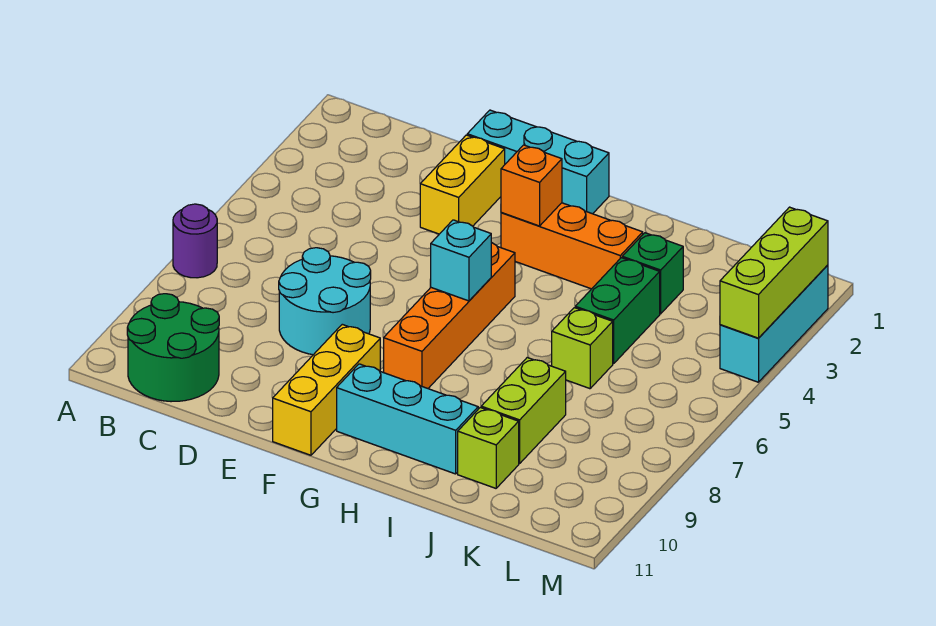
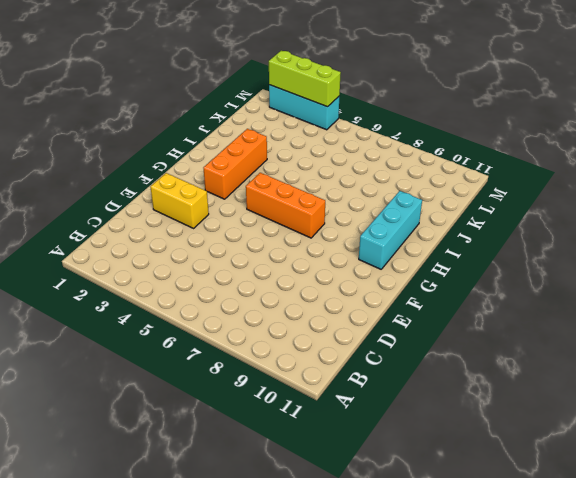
orange 1x3 brick [246,173,325,238] -> orange 1x4 brick [384,242,515,388]
none -> purple 1x1 round brick [173,204,217,278]
none -> green 2x2 round brick [127,294,219,402]
none -> cyan 2x2 round brick [279,248,371,355]

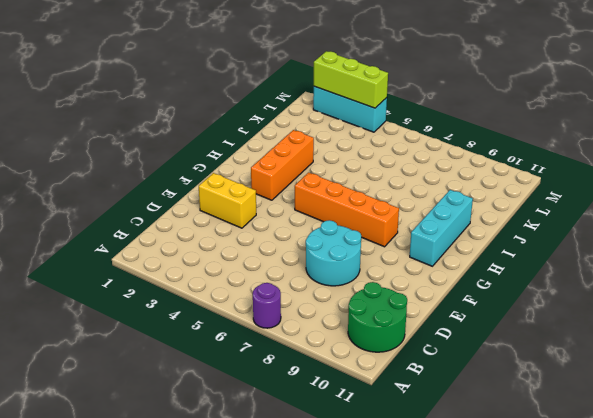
none -> cyan 1x3 brick [467,110,609,214]
none -> yellow 1x3 brick [273,324,380,455]
none -> green 1x1 brick [622,233,683,314]

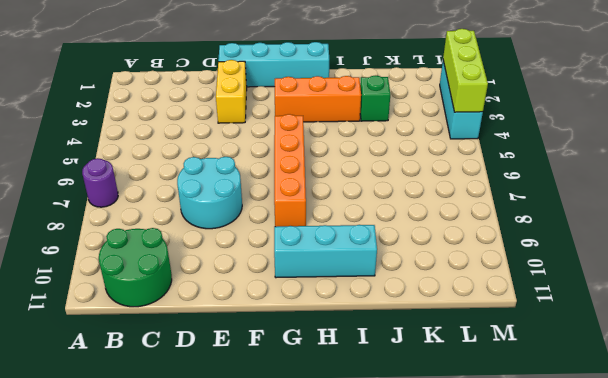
cyan 1x4 brick [218,42,329,87] -> cyan 1x3 brick [467,110,609,214]
none -> yellow 1x3 brick [273,324,380,455]
none -> green 1x2 brick [575,258,660,364]
none -> lime 1x1 brick [552,308,613,389]

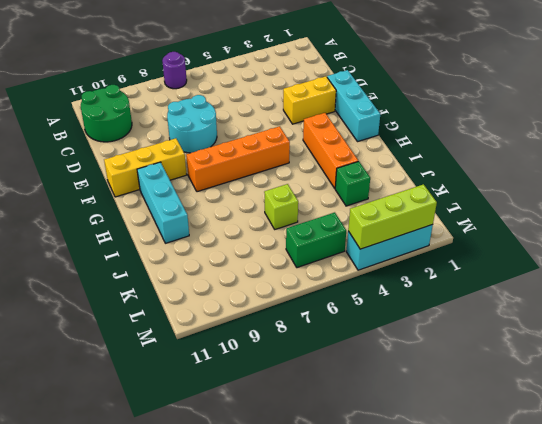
green 1x2 brick [286,212,346,268] -> green 1x2 brick moved to [575,258,660,364]
none -> lime 1x2 brick [481,358,566,463]
none -> lime 1x1 brick [458,408,519,488]
none -> orange 1x1 brick [501,145,562,226]

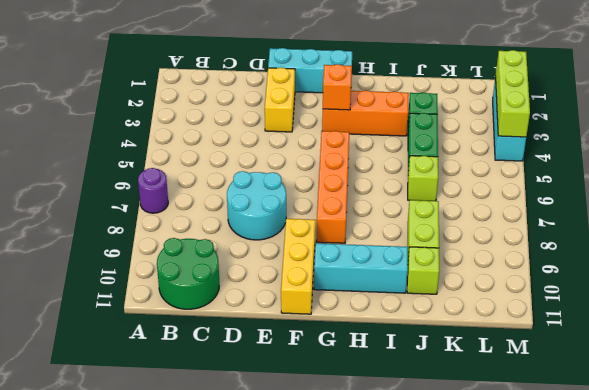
none -> cyan 1x1 brick [431,220,491,301]

